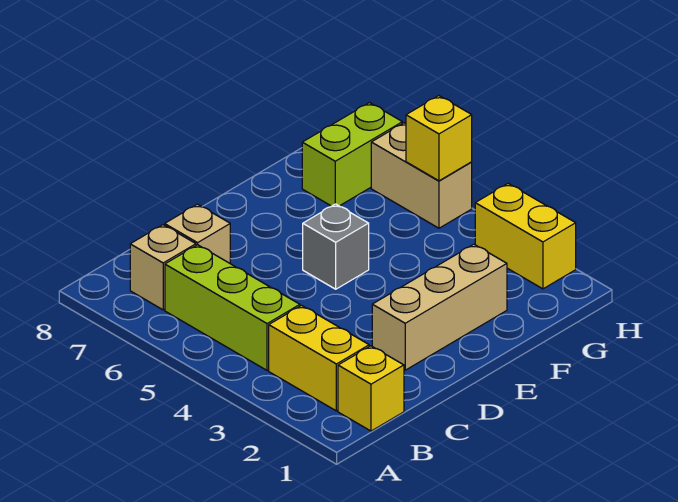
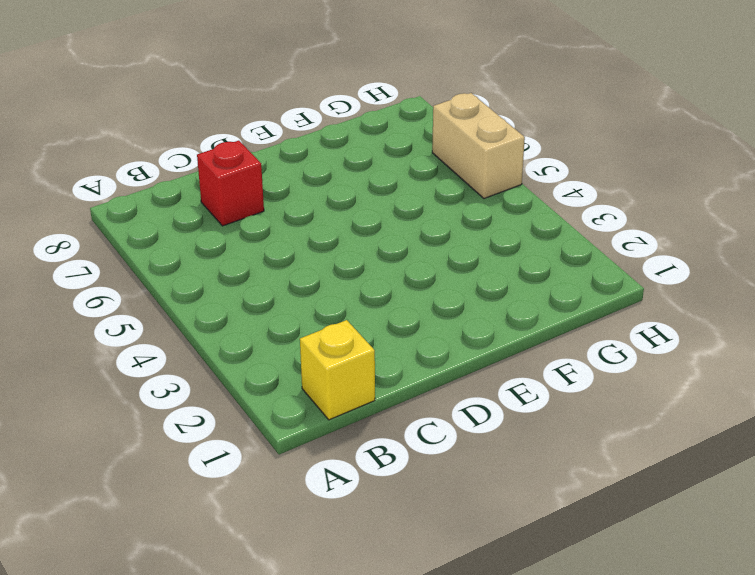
red 1x1 brick [197,141,264,226] -> tan 1x1 brick [165,204,230,263]
none -> yellow 1x2 brick [269,305,369,411]
none -> lime 1x3 brick [165,245,300,370]

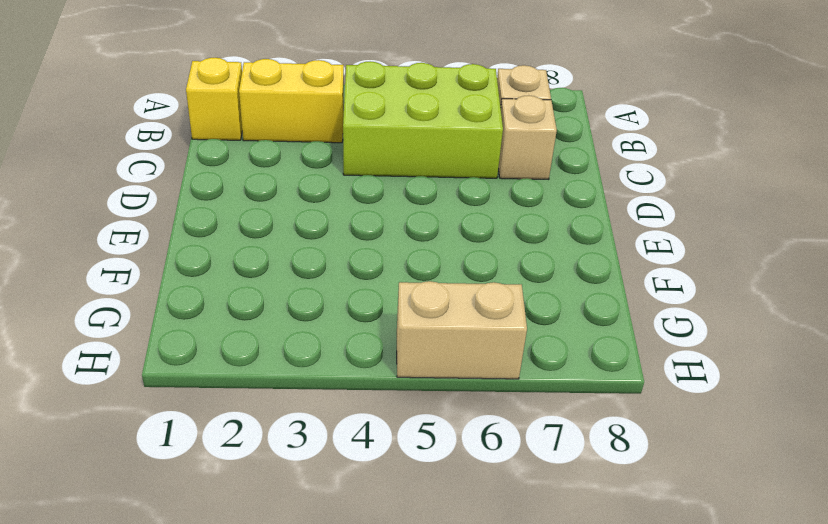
lime 2x3 brick [343,61,503,178] -> lime 1x3 brick [165,245,300,370]
none -> tan 1x3 brick [372,244,507,370]
none -> grey 1x1 brick [303,204,369,289]

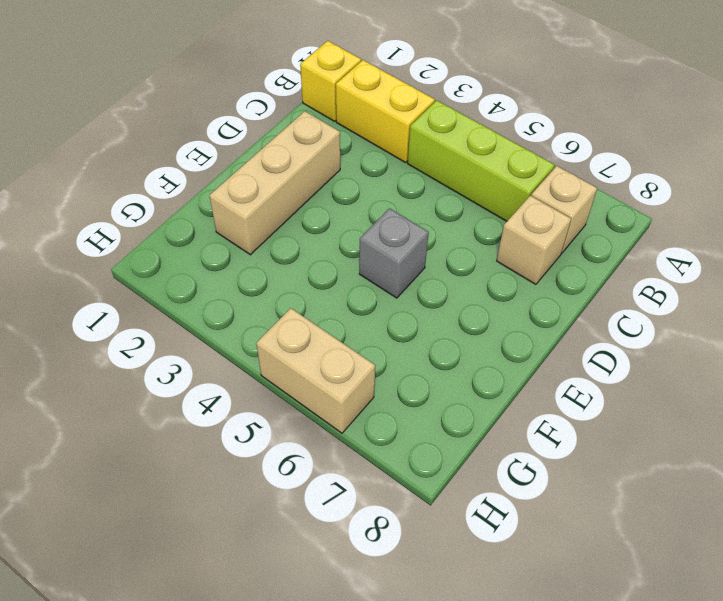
none -> lime 1x2 brick [302,103,402,206]
none -> yellow 1x2 brick [475,184,576,289]

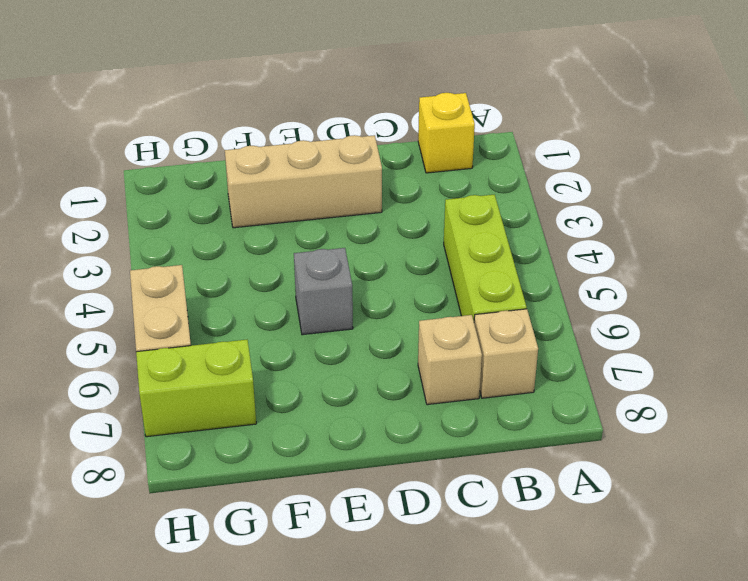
none -> yellow 1x2 brick [269,305,369,411]
none -> yellow 1x2 brick [475,184,576,289]

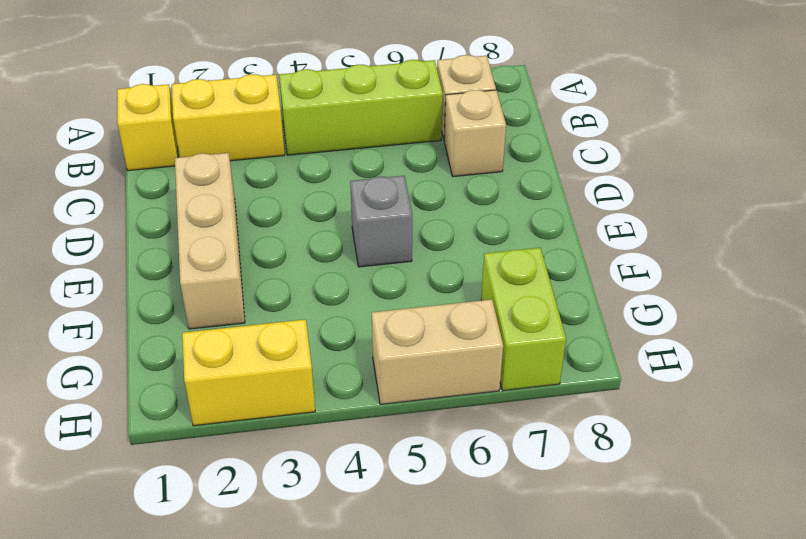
none -> yellow 1x1 brick [406,96,472,181]

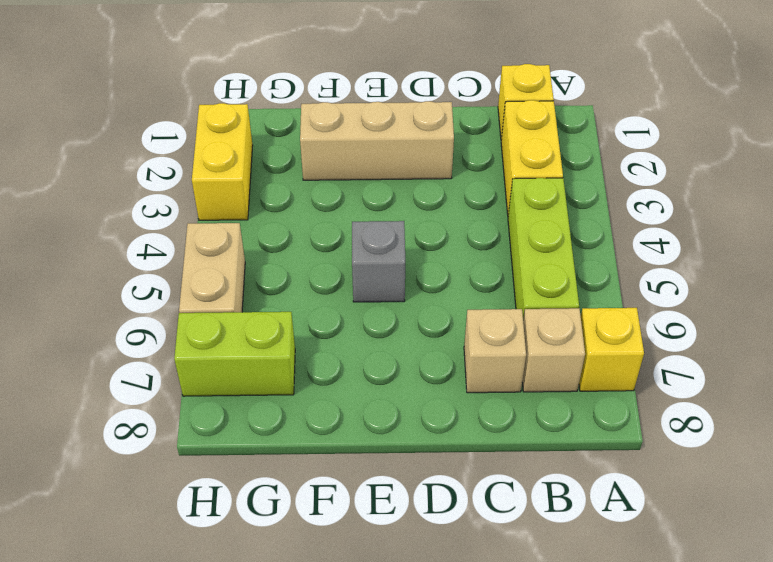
yellow 1x1 brick [579,308,644,391] -> yellow 1x1 brick moved to [406,96,472,181]

